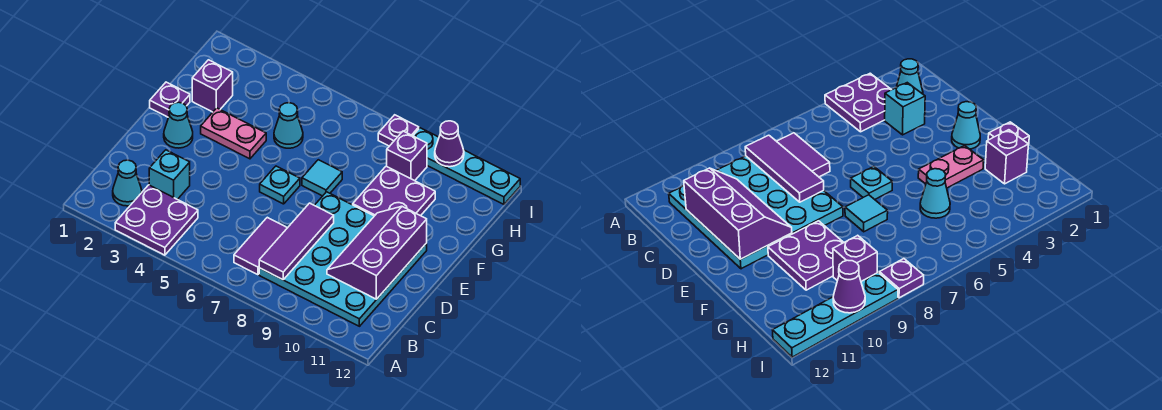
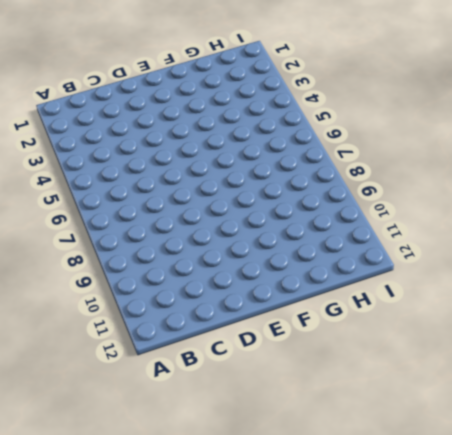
none -> purple 2x2 plate [115,185,198,255]
none -> cyan 1x1 cone [113,160,142,206]
none -> purple 1x2 tile [234,217,287,275]

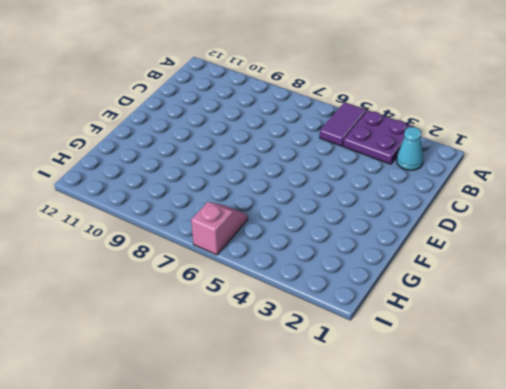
purple 1x2 tile [320,102,367,146] -> purple 1x2 tile moved to [234,217,287,275]
pink 1x2 slope [191,202,248,255] -> none
none -> cyan 4x4 plate [259,192,427,326]
none -> cyan 1x1 brick [149,150,190,199]
none -> cyan 1x1 cone [164,102,193,148]

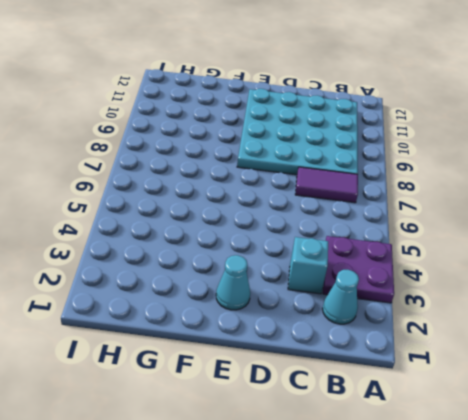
none -> cyan 1x1 plate [260,166,300,204]
none -> purple 1x1 plate [150,82,190,117]
none -> pink 1x2 plate [201,108,266,159]

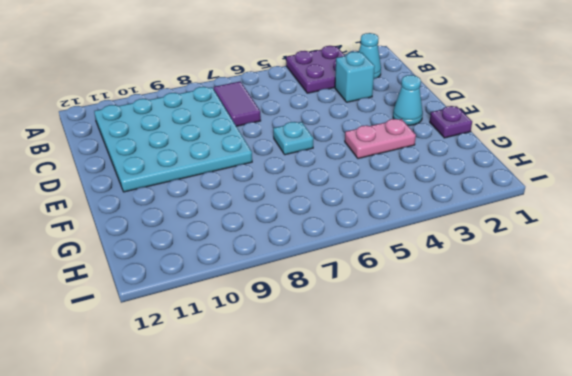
none -> cyan 1x1 tile [302,160,342,196]
none -> purple 2x2 plate [353,166,435,216]
none -> purple 1x1 brick [192,60,233,112]

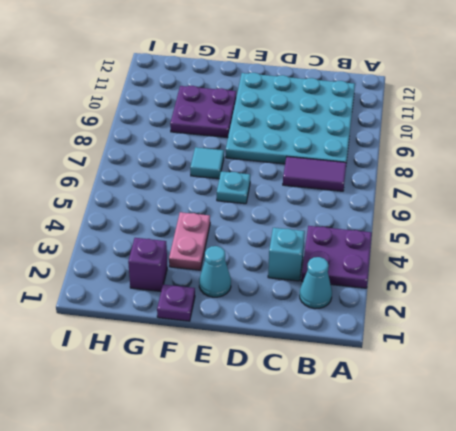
none -> cyan 1x1 cone [274,103,303,148]
none -> purple 1x1 brick [387,131,427,181]
none -> purple 1x1 plate [378,115,419,146]

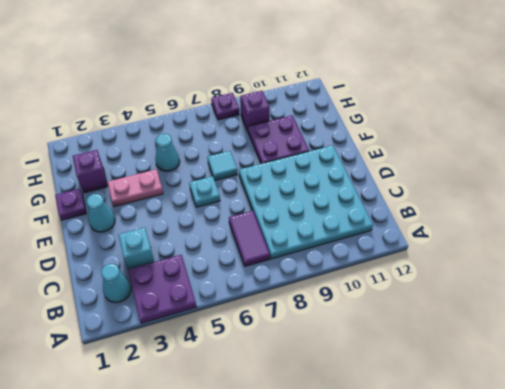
none -> cyan 1x4 plate [413,128,520,204]
none -> purple 1x3 tile [259,203,334,280]
none -> purple 2x3 slope [327,206,427,299]

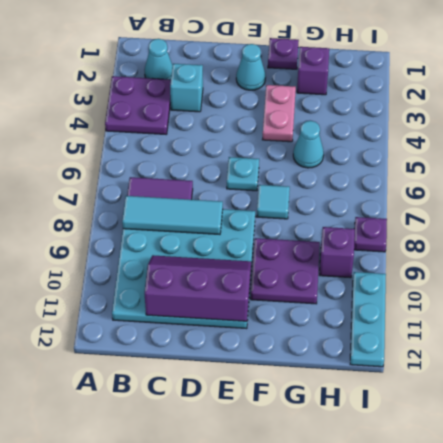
cyan 1x3 tile [122,196,223,234] -> purple 1x3 tile [259,203,334,280]
cyan 1x3 plate [350,272,386,367] -> cyan 1x4 plate [413,128,520,204]
none -> purple 1x1 cone [435,121,464,167]

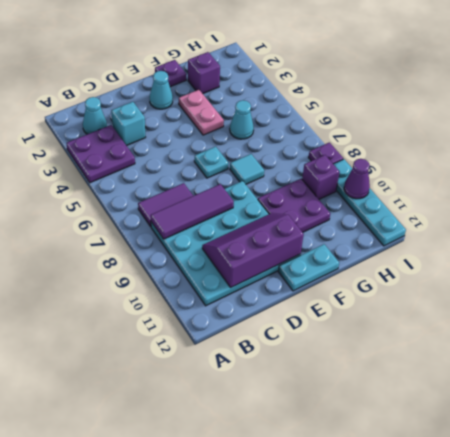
cyan 1x2 plate [278,244,339,291] -> none

